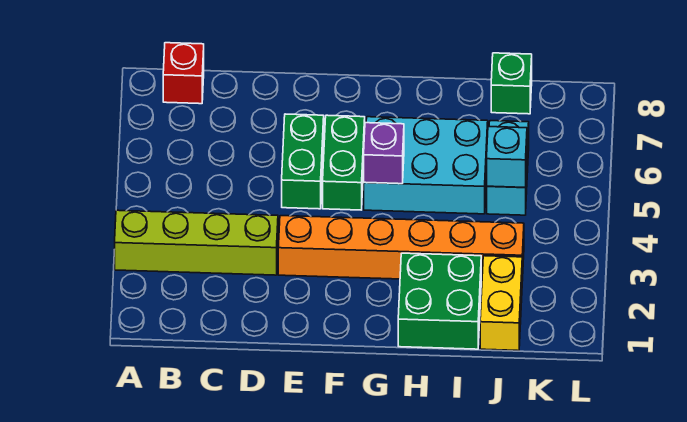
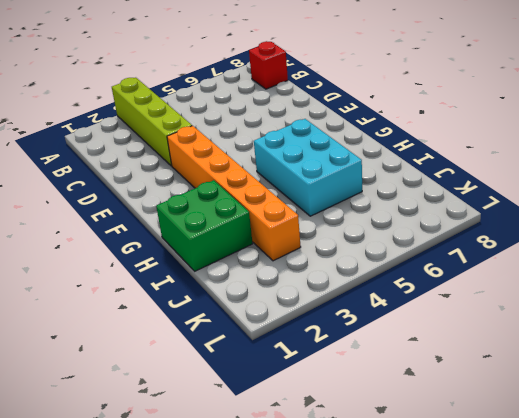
none -> green 1x2 brick [282,114,324,209]
none -> green 1x2 brick [323,115,365,210]
none -> yellow 1x2 brick [480,256,522,351]

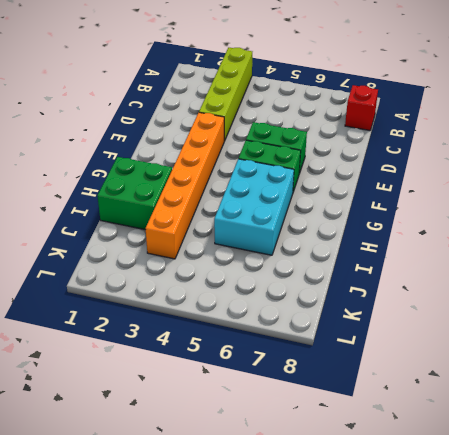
none -> yellow 1x2 brick [480,256,522,351]
none -> cyan 1x2 brick [487,121,529,215]
none -> green 1x1 brick [491,53,532,114]

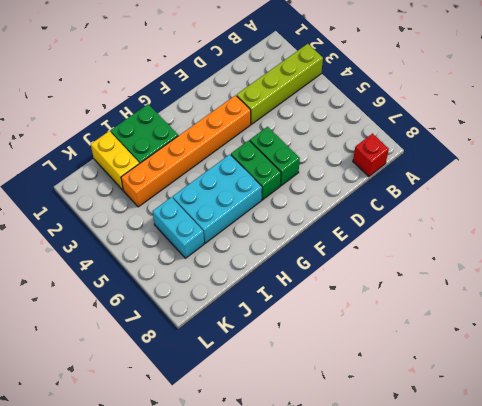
none -> green 1x1 brick [491,53,532,114]
none -> purple 1x1 brick [364,123,404,184]
none -> cyan 1x1 brick [487,127,527,188]

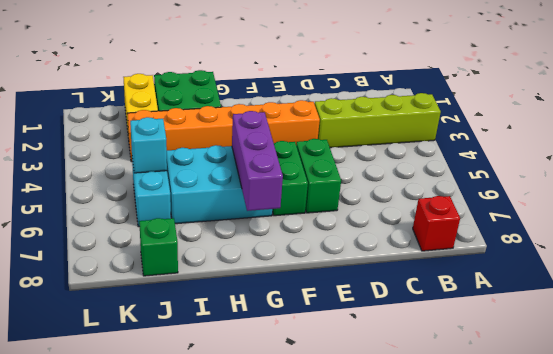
purple 1x3 brick [232,111,283,211] -> purple 1x1 brick [364,123,404,184]

